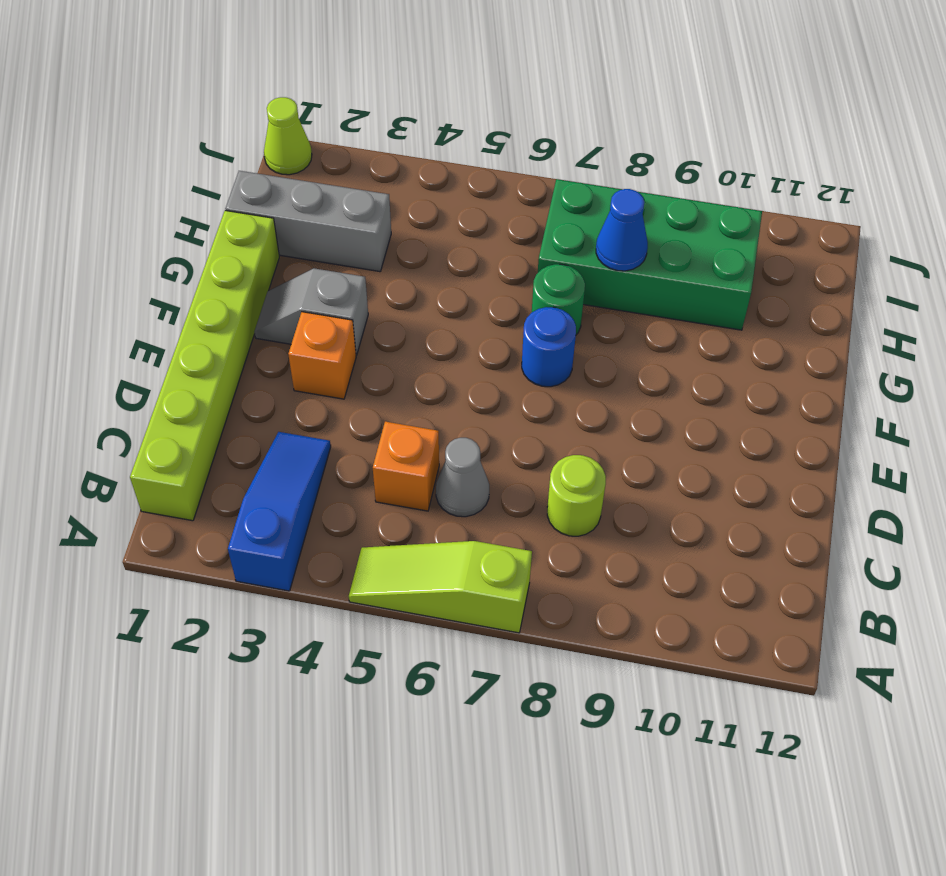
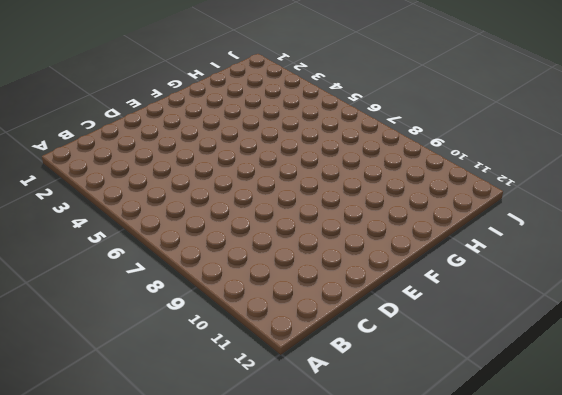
none -> blue 1x3 slope [228,432,331,591]
none -> lime 1x3 slope [349,541,532,633]
none -> lime 1x6 brick [130,210,279,521]

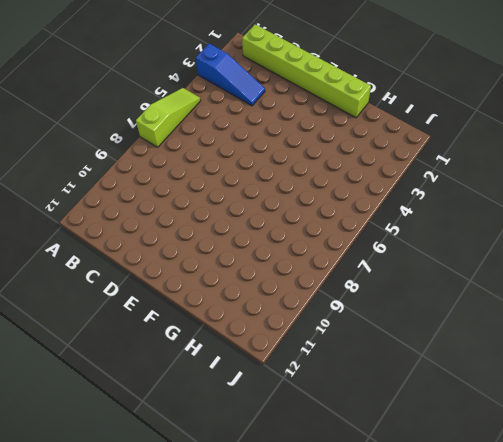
none -> orange 1x1 brick [373,422,439,511]
none -> grey 1x1 cone [436,438,489,517]
none -> lime 1x1 round brick [547,455,606,536]

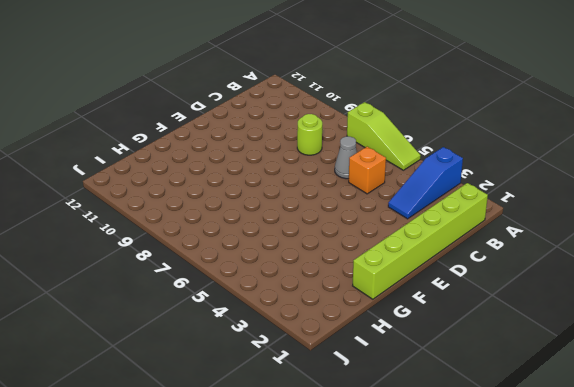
none -> orange 1x1 brick [288,312,356,399]
none -> grey 1x2 slope [255,268,368,355]
none -> blue 1x1 round brick [522,307,576,387]

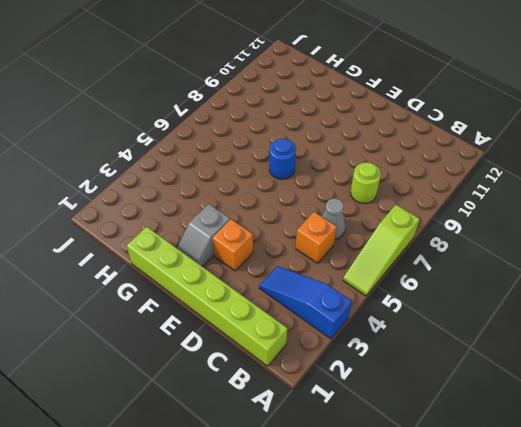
none -> green 1x1 round brick [532,264,585,335]
none -> grey 1x3 brick [225,171,391,272]
none -> green 2x4 brick [538,179,762,330]

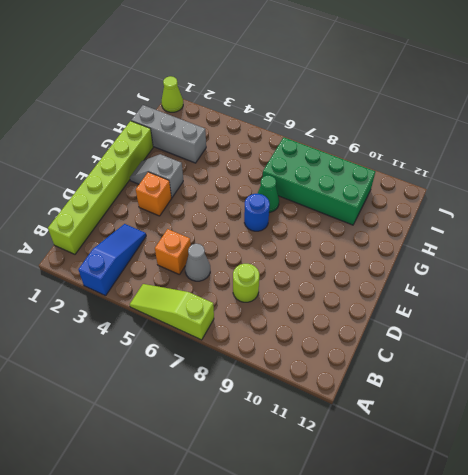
green 1x1 cone [257,175,279,213] -> green 1x1 round brick [532,264,585,335]
none -> blue 1x1 cone [596,189,648,271]

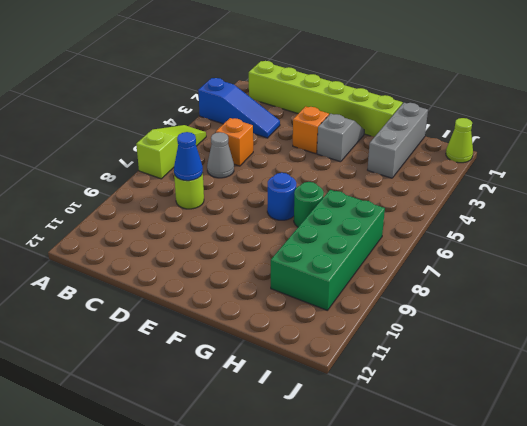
blue 1x1 cone [174,132,203,181] -> blue 1x1 cone moved to [596,189,648,271]

